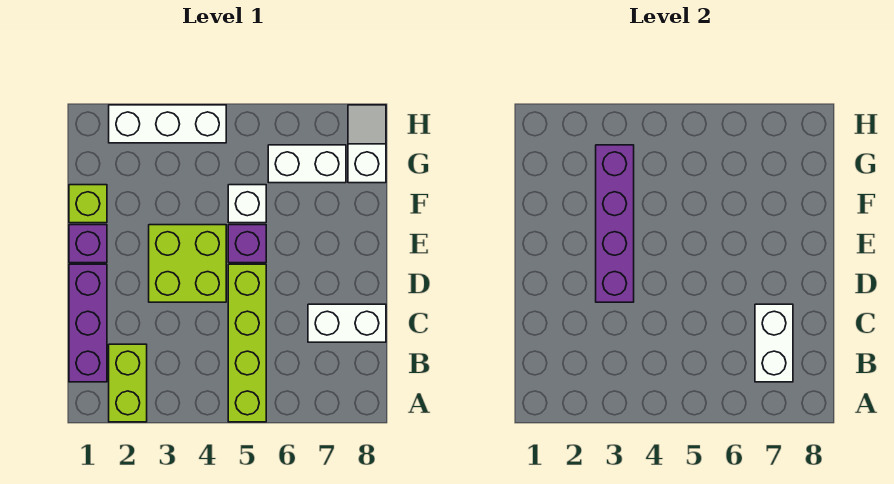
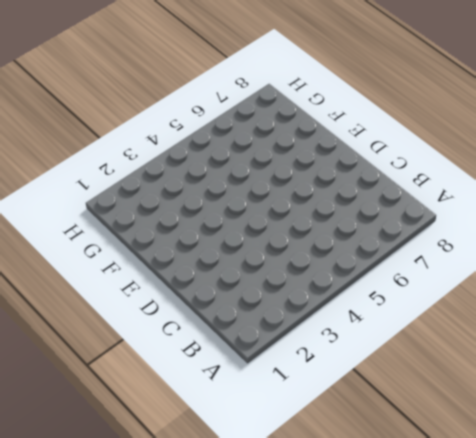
none -> lime 1x2 brick [109,344,147,422]
none -> lime 1x4 brick [228,264,266,422]
none -> purple 1x3 brick [69,264,107,382]

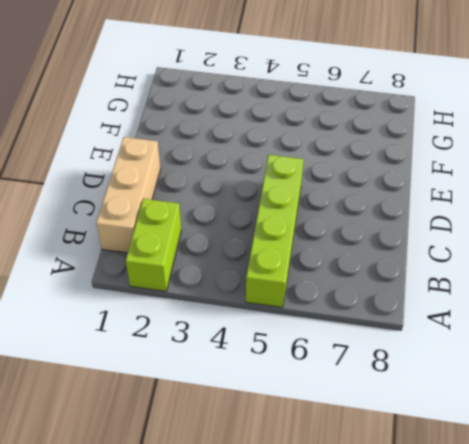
tan 1x3 brick [96,137,161,253] -> purple 1x3 brick [69,264,107,382]
none -> white 1x2 brick [308,304,386,342]
none -> lime 2x2 brick [149,225,226,302]
none -> purple 1x1 brick [69,225,107,263]

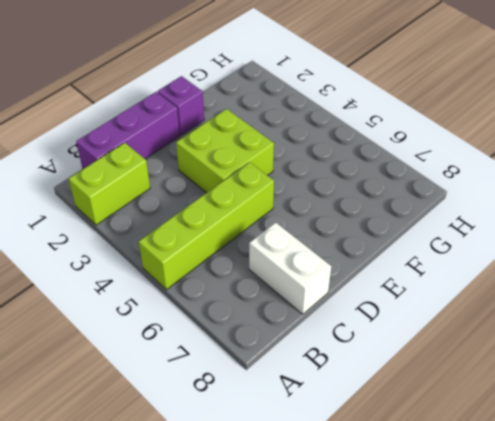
none -> purple 1x1 brick [228,225,266,263]
none -> lime 1x1 brick [69,185,107,223]
none -> white 1x1 brick [228,185,266,223]

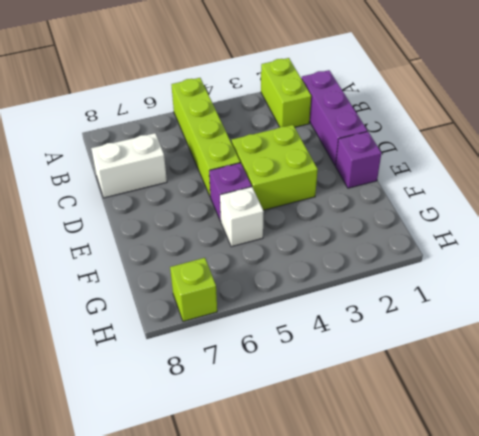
lime 1x1 brick [170,258,217,322] -> lime 1x1 brick moved to [69,185,107,223]
none -> white 1x2 brick [268,145,346,183]
none -> white 1x2 slope [348,105,386,183]
none -> white 1x3 brick [109,105,226,143]

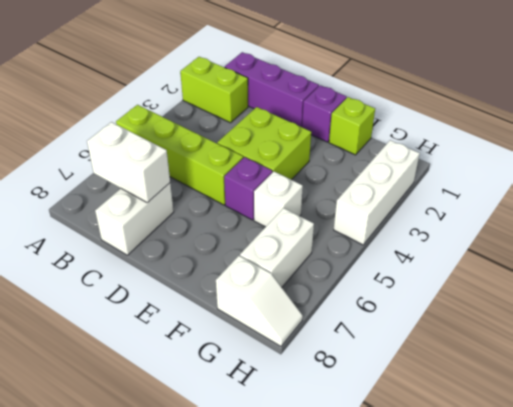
none -> purple 1x4 brick [596,145,634,302]

